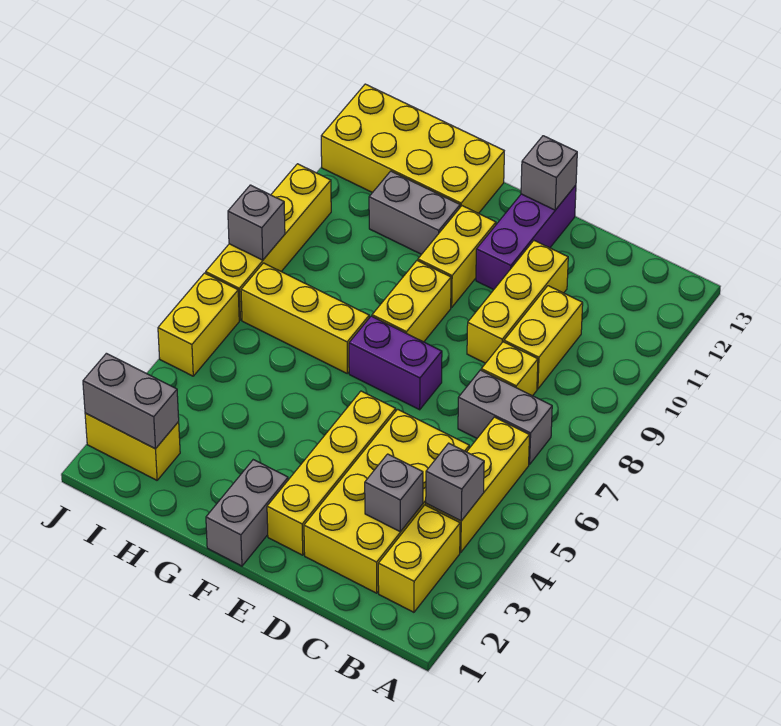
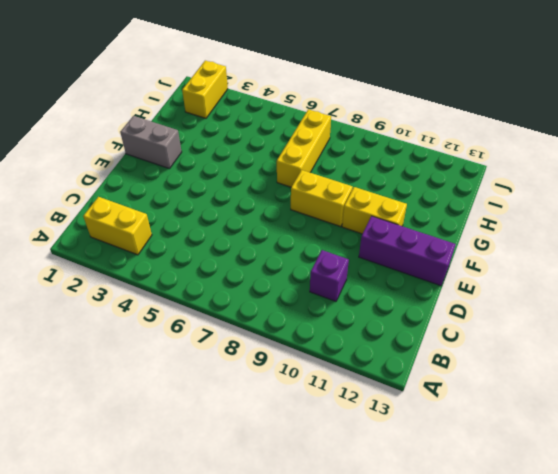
purple 1x1 brick [310,250,349,301] -> yellow 1x2 brick [504,286,583,389]
none -> yellow 1x3 brick [426,417,530,553]
none -> grey 1x2 brick [458,370,552,464]
none -> yellow 2x4 brick [304,409,469,593]

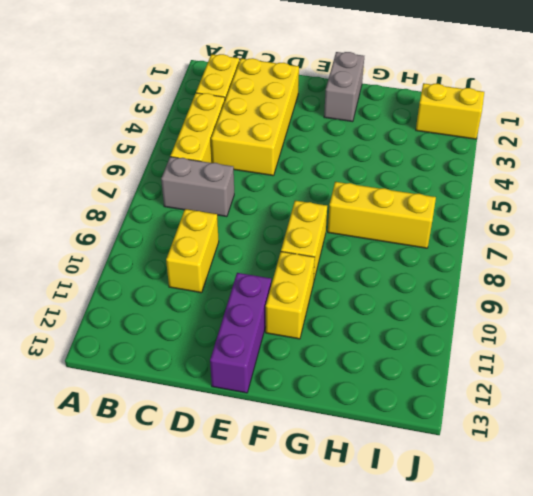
none -> yellow 1x1 brick [481,342,538,396]
none -> yellow 1x3 brick [467,241,568,363]
none -> yellow 1x4 brick [267,391,396,555]

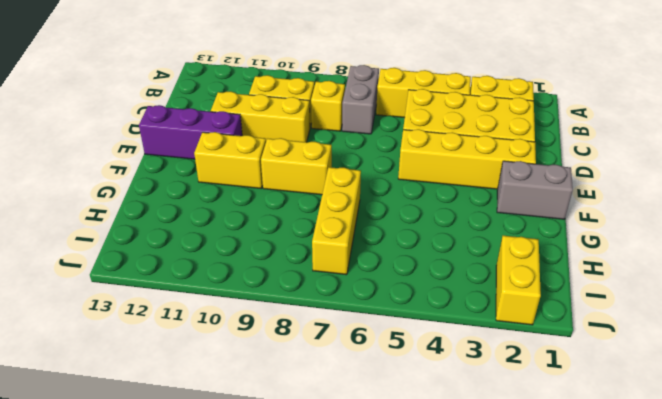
none -> purple 1x2 brick [349,316,442,410]
none -> grey 1x2 brick [369,171,460,254]
none -> yellow 2x4 brick [321,84,504,213]

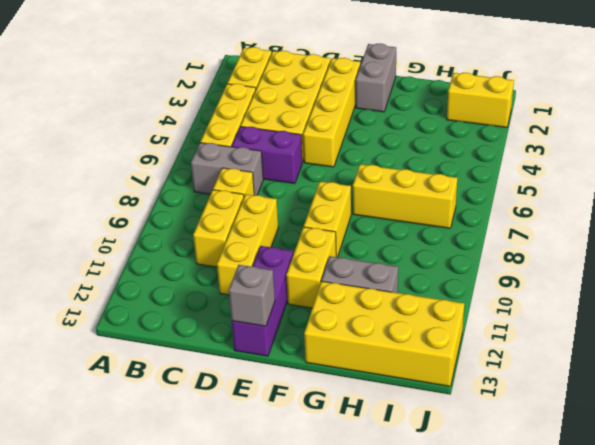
purple 1x2 brick [232,126,303,184] -> purple 1x2 brick moved to [349,316,442,410]
none -> yellow 1x2 brick [158,273,239,376]
none -> yellow 1x4 brick [206,164,331,320]
none -> grey 1x1 brick [426,443,484,521]

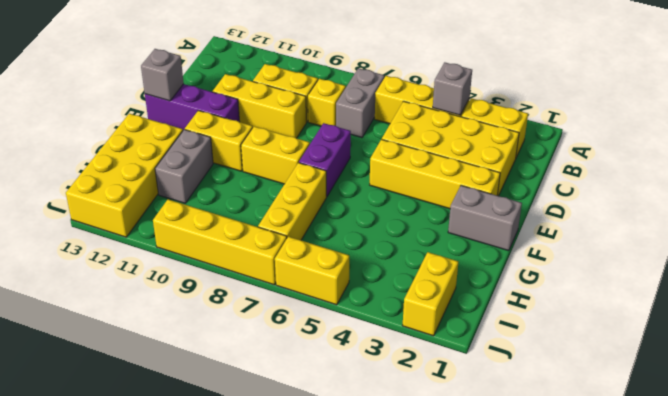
none -> grey 1x1 brick [365,454,423,532]
none -> grey 1x2 brick [83,353,179,449]
none -> grey 1x1 brick [228,185,285,260]

